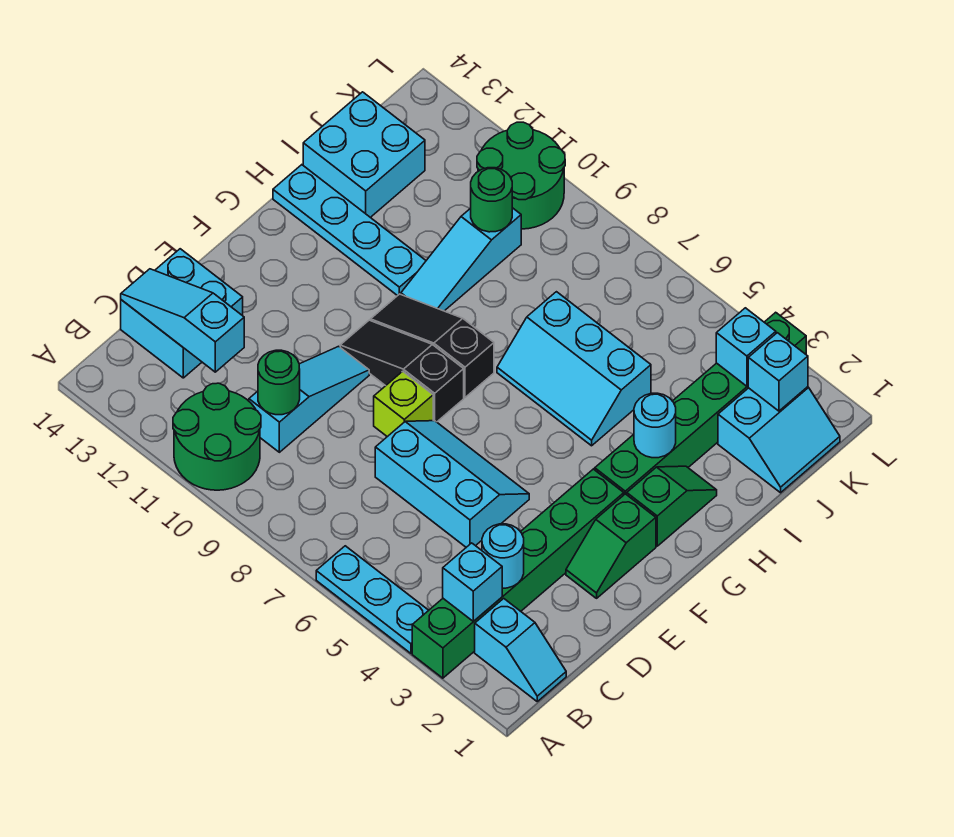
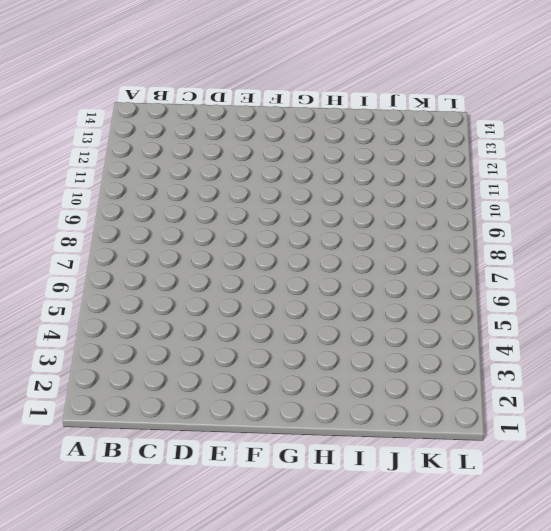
none -> green 1x6 brick [412,469,624,678]
none -> cyan 1x3 plate [316,546,429,653]
none -> green 2x2 round brick [173,383,261,490]

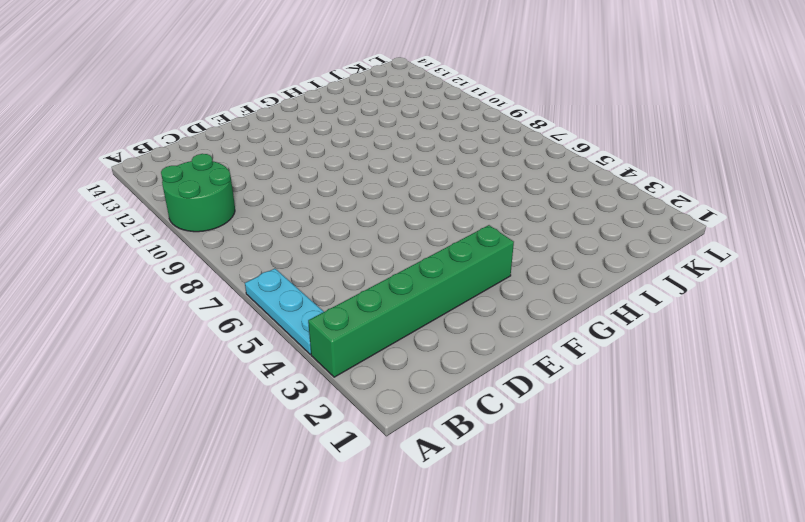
none -> cyan 1x2 slope [475,599,566,701]
none -> cyan 1x3 slope [249,346,369,452]
none -> cyan 2x2 brick [121,249,243,378]

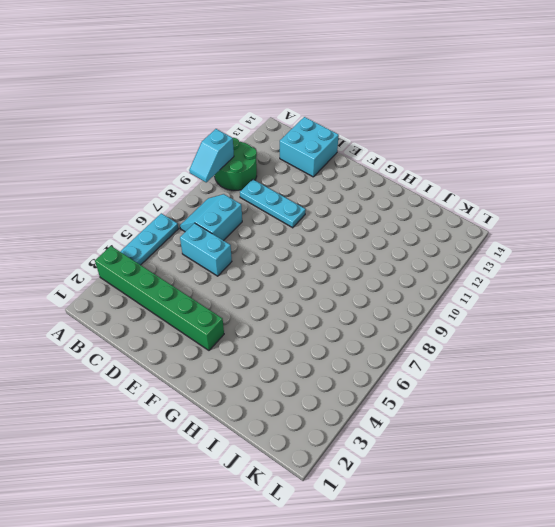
cyan 1x2 slope [189,129,234,182] -> cyan 1x2 slope moved to [475,599,566,701]
cyan 2x2 slope [180,194,242,241] -> cyan 2x2 slope turned to [718,387,840,493]
cyan 1x2 brick [180,223,232,276] -> cyan 2x3 slope [375,421,529,547]
cyan 1x3 plate [240,179,306,228] -> cyan 1x3 slope [249,346,369,452]
none -> green 1x2 slope [566,494,656,598]
none -> lime 1x1 brick [374,371,433,437]
none -> black 1x3 slope [340,320,464,422]

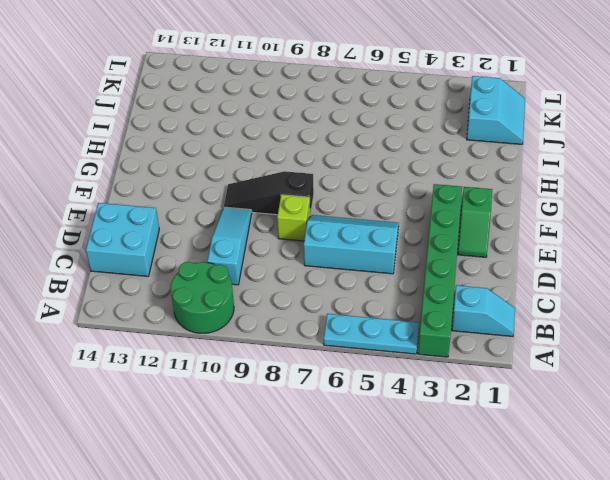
none -> green 1x2 slope [627,466,717,546]
none -> green 1x6 brick [595,312,806,495]
none -> black 1x3 slope [371,294,494,397]

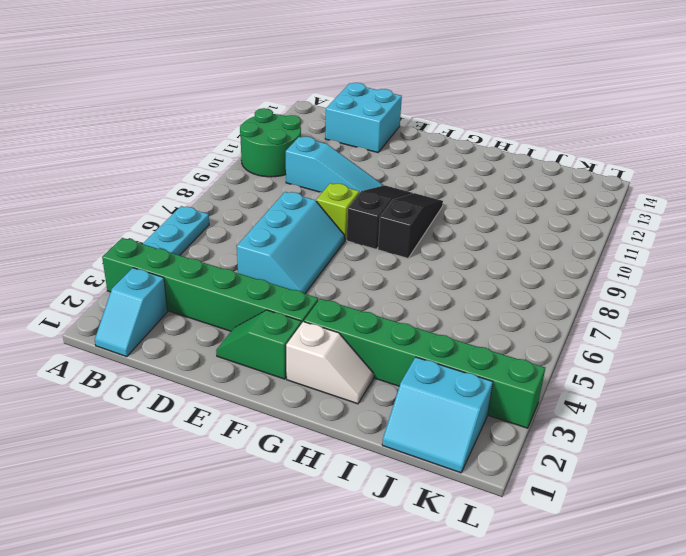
white 1x2 slope [286,322,373,404] -> green 1x2 slope [627,466,717,546]
none -> cyan 2x3 slope [497,292,651,446]
none -> cyan 1x3 slope [401,208,521,311]
none -> cyan 1x4 plate [273,165,426,296]

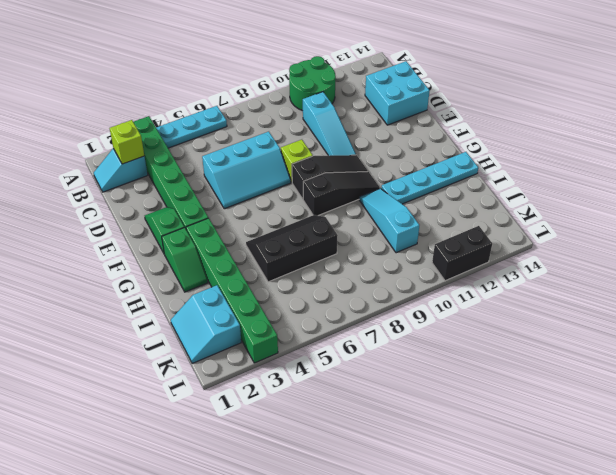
lime 1x1 brick [110,120,144,164] -> none
black 2x3 slope [246,215,338,282] -> cyan 2x3 slope [497,292,651,446]
black 1x2 brick [432,226,492,281] -> green 2x2 round brick [477,122,565,229]
none -> cyan 2x2 brick [303,92,425,217]
none -> cyan 1x1 brick [443,543,502,621]
none -> cyan 1x1 round brick [482,524,524,588]

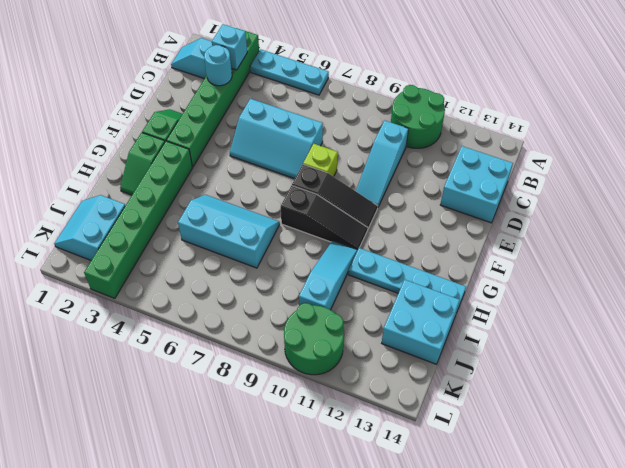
none -> green 1x1 round brick [258,350,300,415]
none -> cyan 1x3 slope [121,269,244,372]
none -> cyan 1x1 round brick [634,393,676,458]

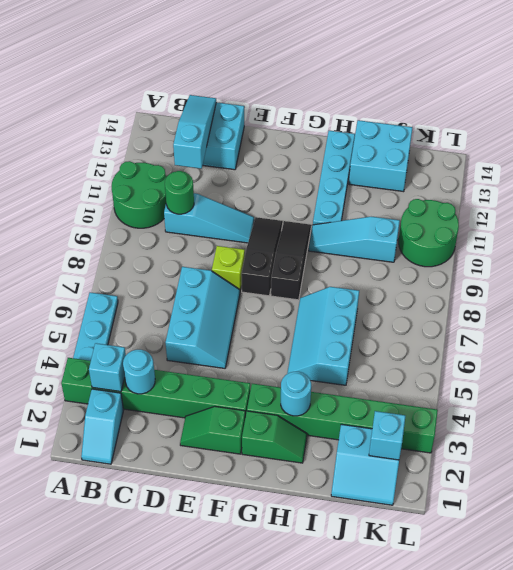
none -> green 1x1 round brick [471,168,512,232]
none -> cyan 1x1 brick [716,308,776,386]

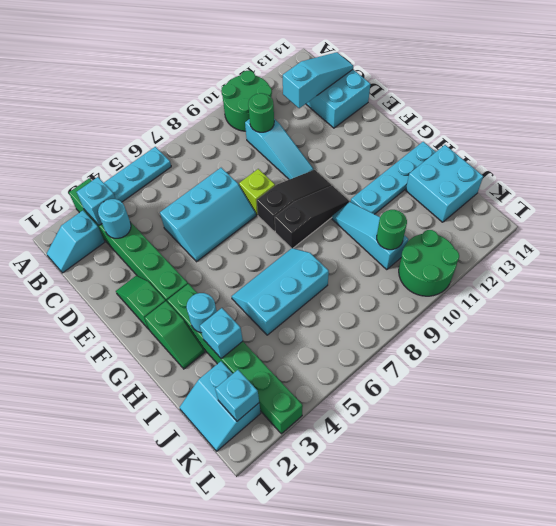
cyan 1x1 brick [200,308,243,359] -> cyan 1x1 brick moved to [716,308,776,386]

